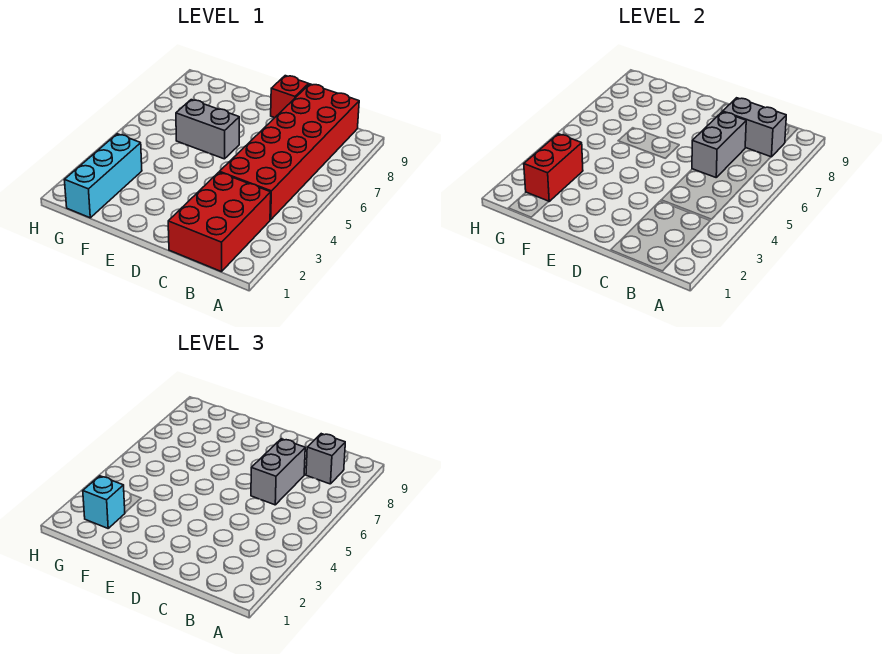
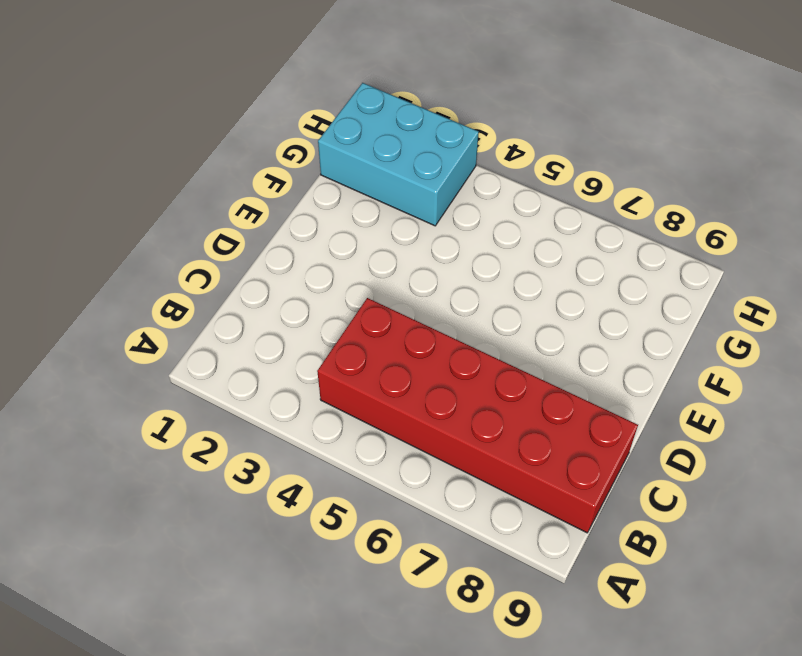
cyan 2x3 brick [318,83,479,226] -> cyan 1x3 brick [65,134,142,218]
none -> red 2x3 brick [168,172,271,272]
none -> red 1x1 brick [271,76,309,118]

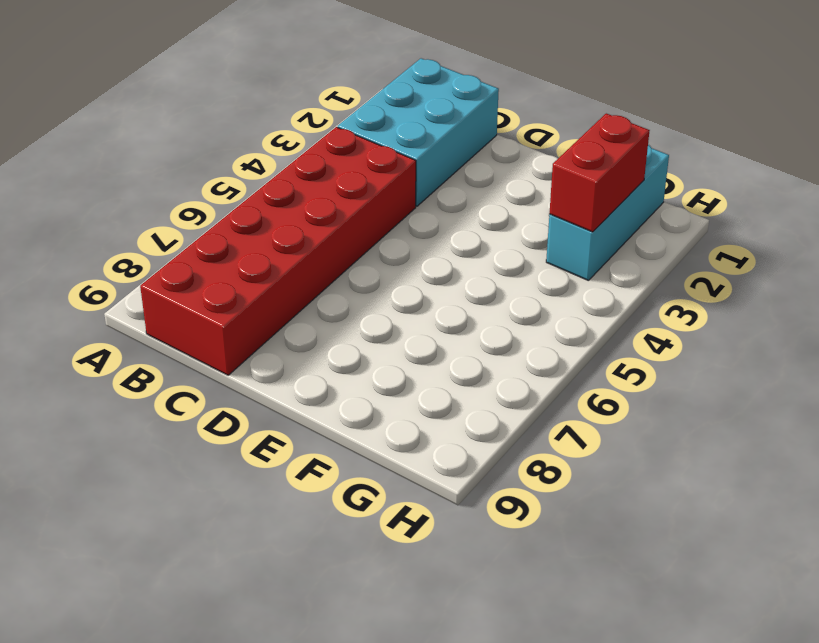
cyan 2x3 brick [338,58,499,206] -> red 2x3 brick [168,172,271,272]
none -> red 1x1 brick [271,76,309,118]
none -> grey 1x2 brick [176,100,239,159]

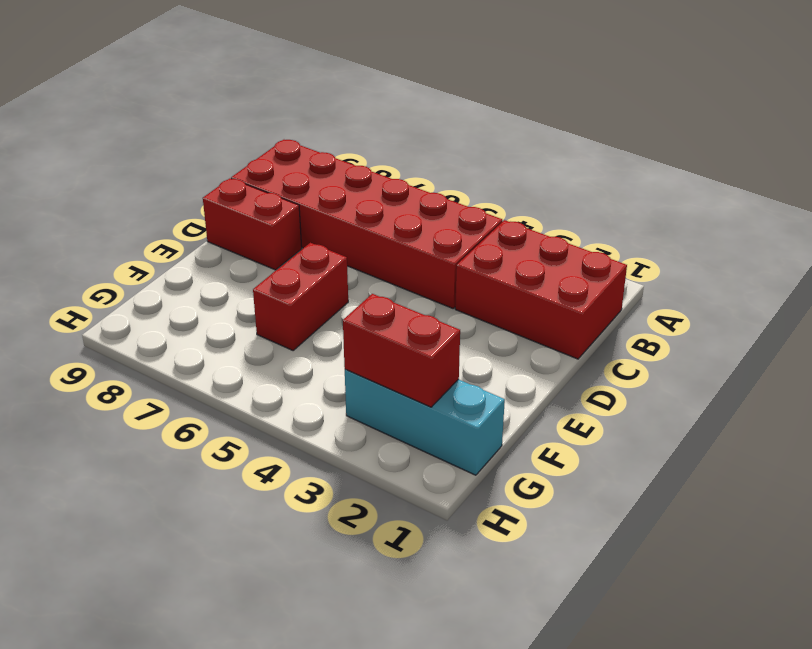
red 1x2 brick [203,178,302,270] -> red 1x1 brick [271,76,309,118]
red 1x2 brick [253,243,348,350] -> grey 1x2 brick [176,100,239,159]
none -> grey 1x2 brick [723,98,786,157]
none -> grey 1x2 brick [692,112,746,177]

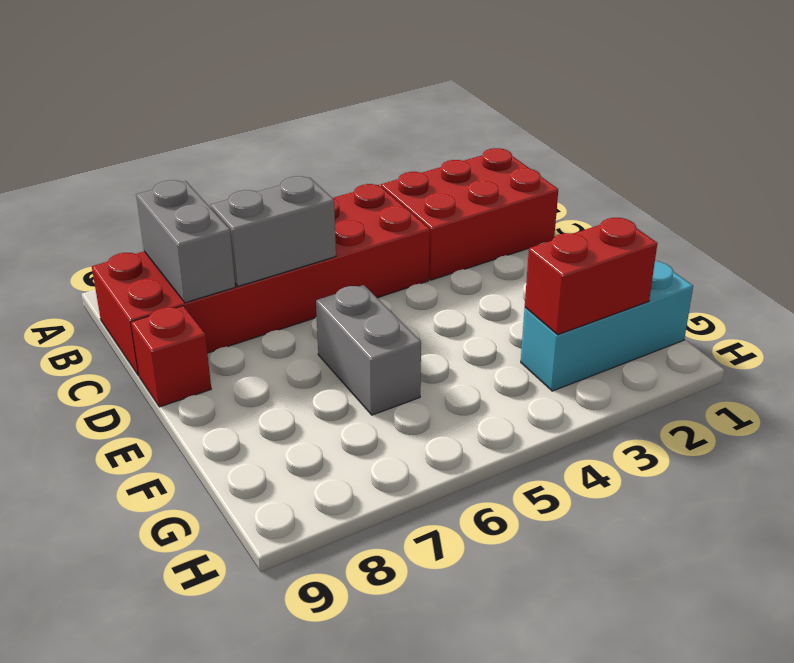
none -> grey 1x1 brick [306,434,345,484]
none -> grey 1x2 brick [251,439,305,505]

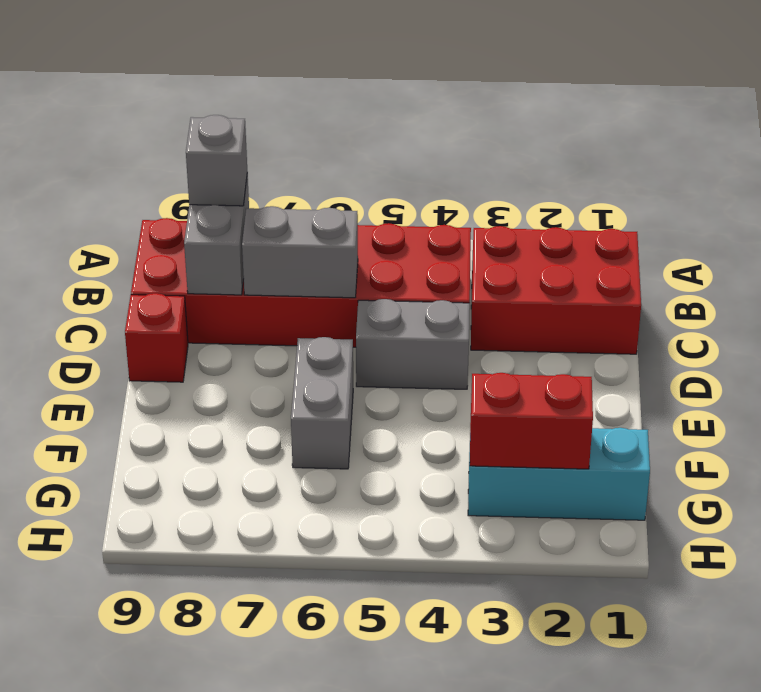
grey 1x2 brick [356,299,470,389] -> grey 1x2 brick moved to [251,439,305,505]
none -> cyan 1x1 brick [83,476,125,528]

